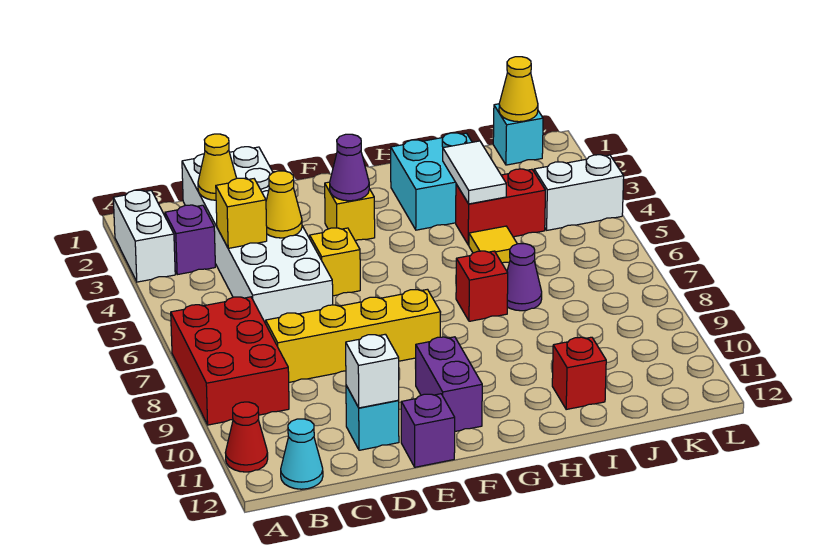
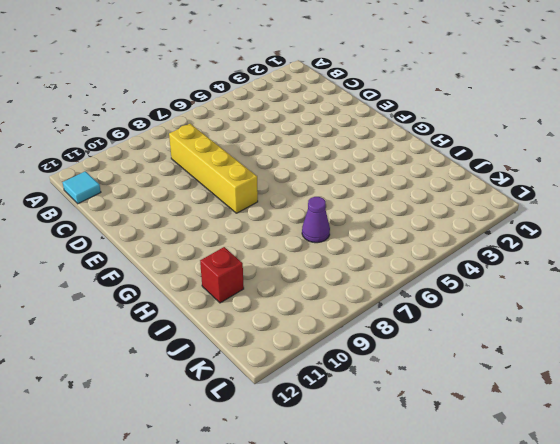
cyan 1x1 tile [63,171,101,204] -> cyan 1x1 cone [281,419,323,489]
none -> white 1x2 brick [113,190,175,282]
none -> red 2x3 brick [171,297,289,425]
none -> red 1x1 cone [225,402,268,472]

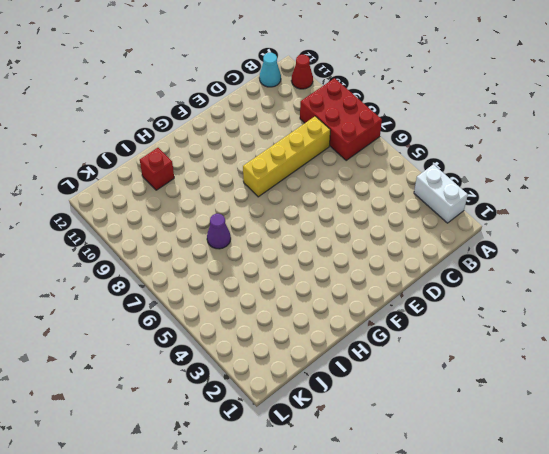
none -> purple 1x1 brick [165,205,215,275]
none -> white 2x6 brick [182,147,333,324]
none -> cyan 1x1 brick [346,386,399,450]

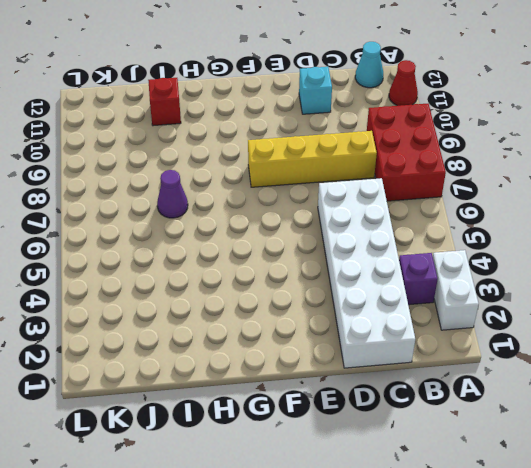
none -> yellow 1x1 brick [310,228,360,296]
none -> purple 1x1 brick [401,394,455,467]
none -> yellow 1x1 brick [325,182,375,241]

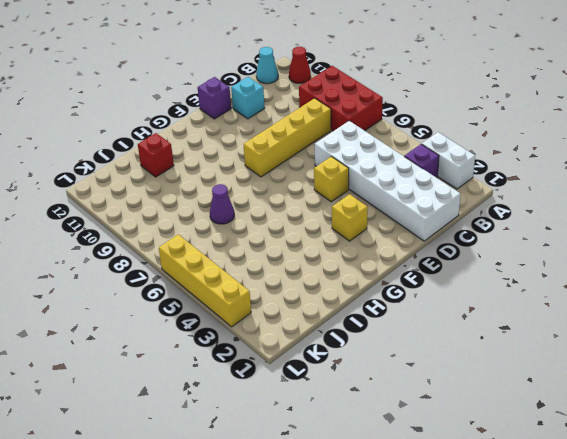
yellow 1x4 brick [159,234,251,327] -> white 1x2 brick [534,155,624,230]
none -> purple 1x2 brick [415,337,482,431]
none -> cyan 2x2 brick [391,133,472,230]
none -> red 1x1 brick [456,251,508,321]

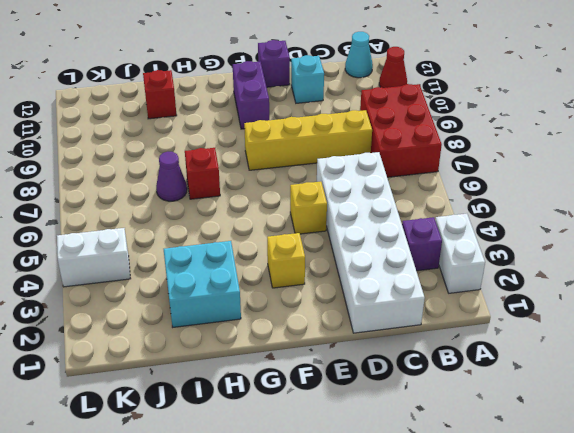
none -> red 1x2 brick [456,169,545,245]
none -> yellow 1x1 tile [469,226,517,263]
none -> cyan 1x1 brick [493,104,543,165]

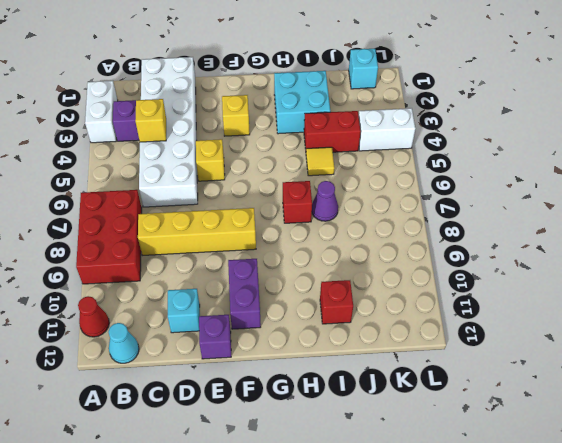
none -> yellow 1x1 cone [198,134,237,200]
none -> yellow 1x1 cone [266,171,302,238]
none -> white 1x1 brick [346,334,399,408]

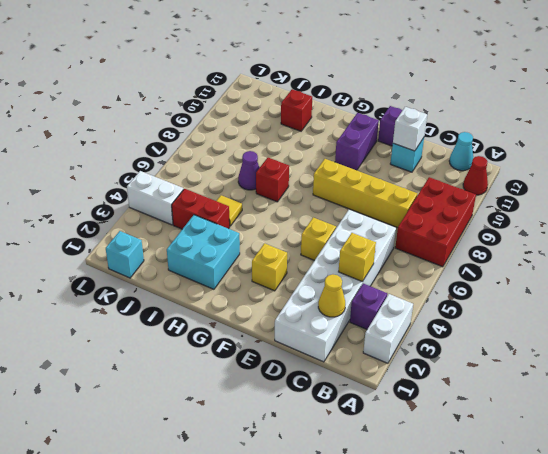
none -> yellow 1x1 cone [266,171,302,238]
none -> purple 1x1 cone [330,134,369,201]
none -> white 1x2 tile [443,141,506,204]

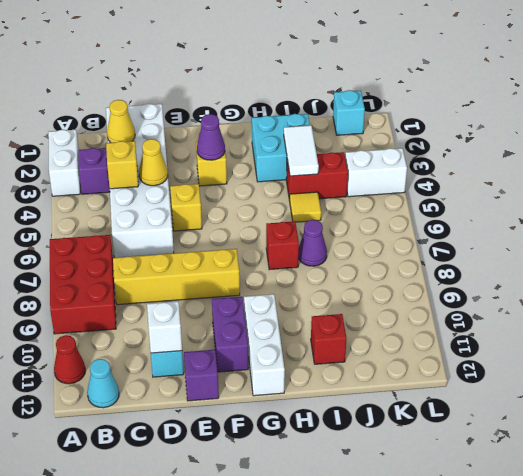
white 1x3 brick [244,294,285,396] -> none
none -> yellow 1x1 cone [499,57,538,122]

